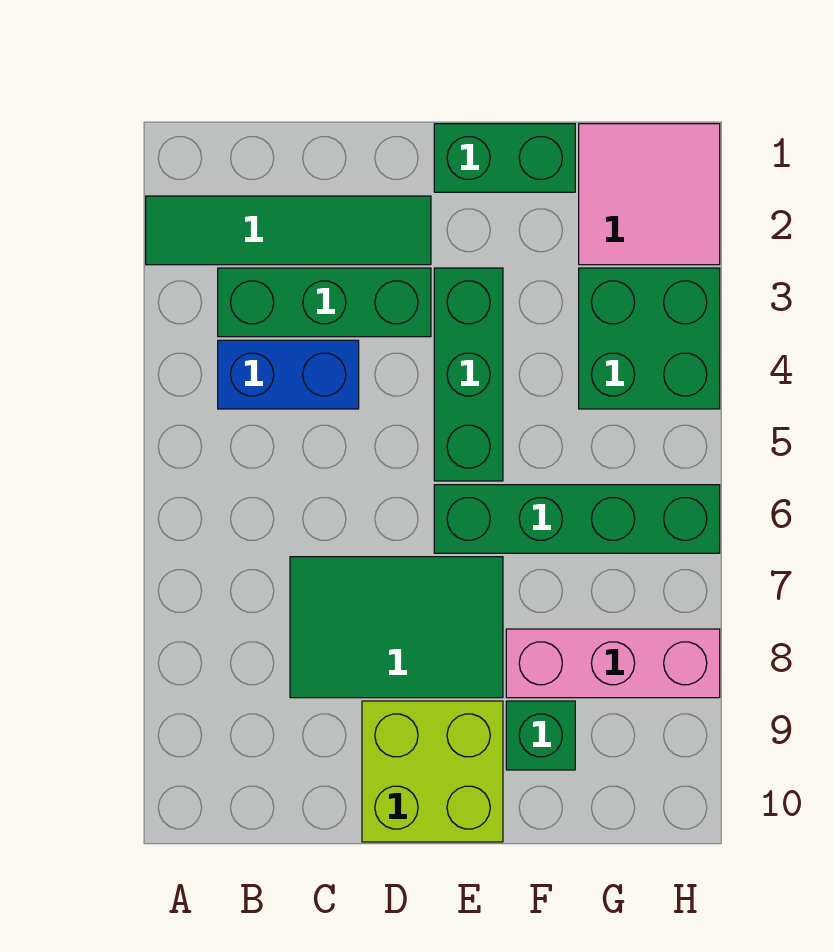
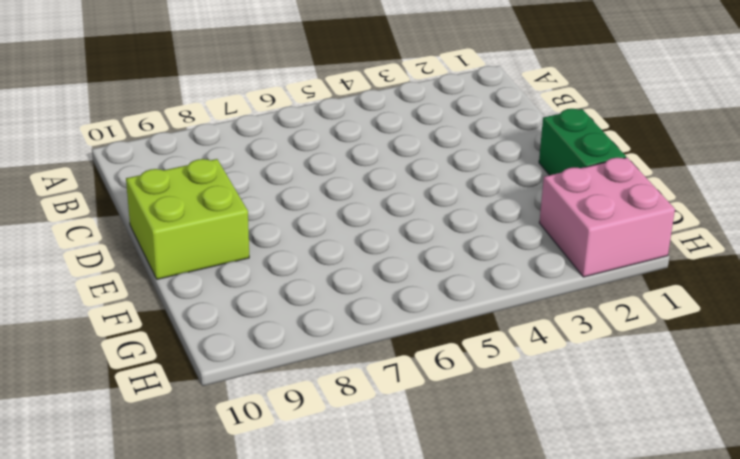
pink 2x2 brick [539,158,675,277] -> pink 2x2 tile [579,124,720,265]
none -> green 1x4 tile [146,196,431,265]
none -> green 1x3 brick [218,268,431,337]
none -> blue 1x2 brick [218,340,359,409]

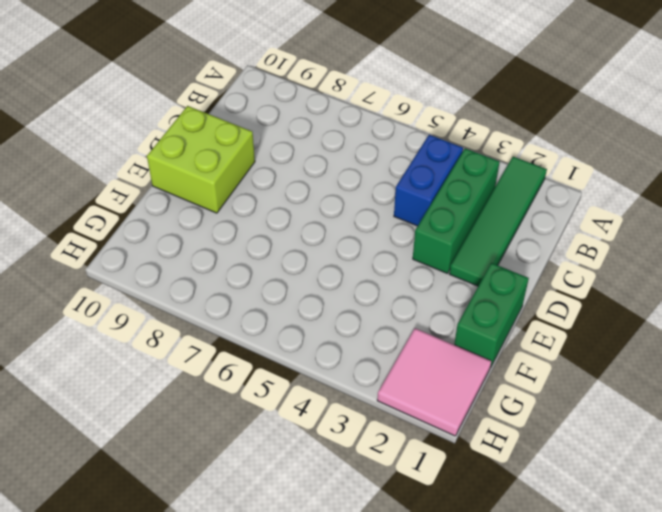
none -> green 2x3 tile [290,557,503,698]
none -> green 1x3 brick [434,268,503,481]
none -> green 1x4 brick [434,485,720,553]

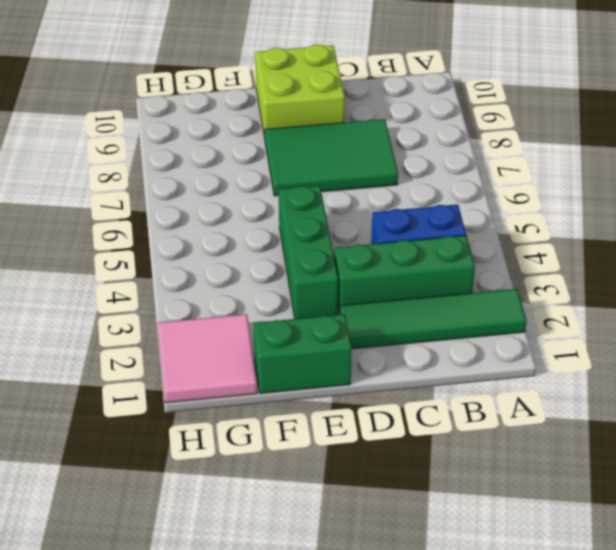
none -> green 1x4 brick [434,485,720,553]
none -> pink 1x3 brick [506,629,720,698]
none -> green 1x1 brick [506,701,575,770]

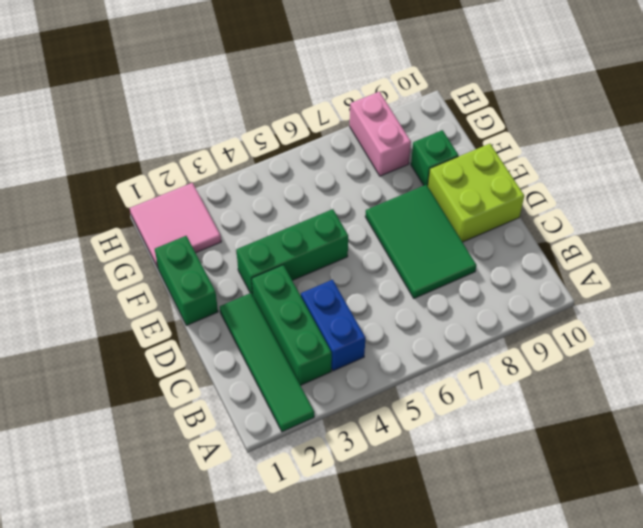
pink 1x2 brick [350,92,411,176] -> pink 1x3 brick [506,629,720,698]
none -> green 1x4 brick [434,485,720,553]
none -> green 2x2 brick [579,268,720,409]

